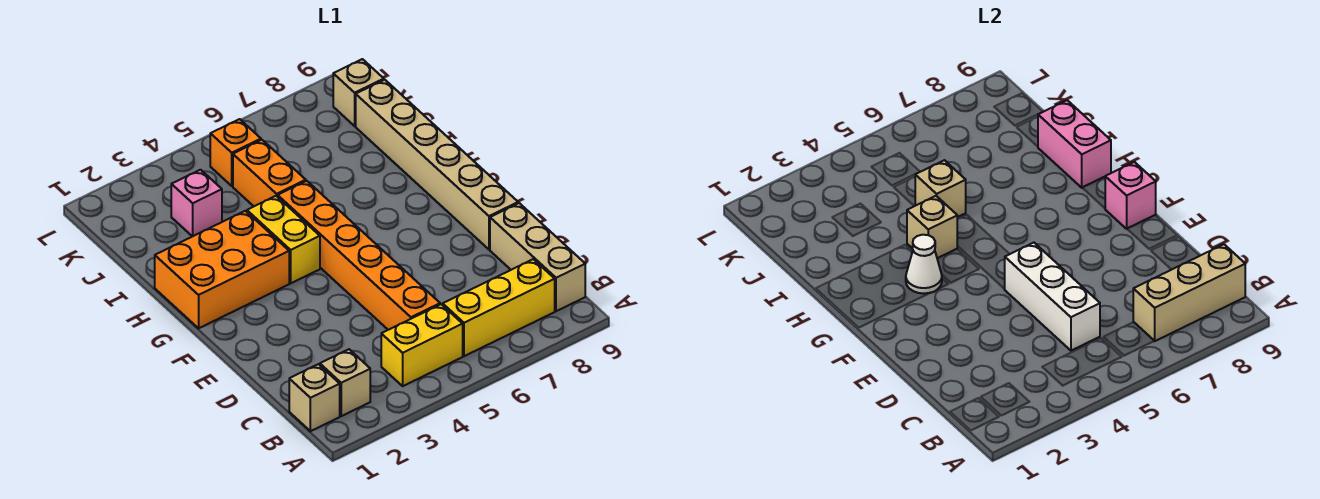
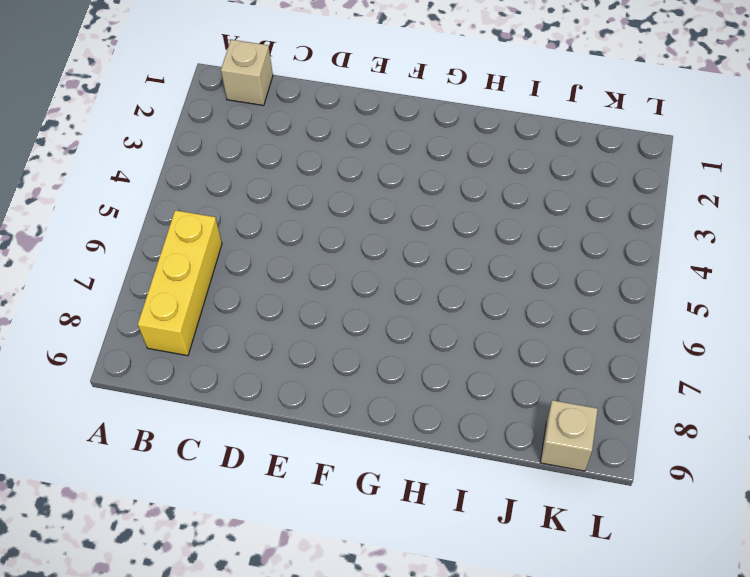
none -> tan 1x1 brick [320,349,370,416]
none -> yellow 1x2 brick [381,304,463,386]
none -> tan 1x3 brick [490,203,585,311]

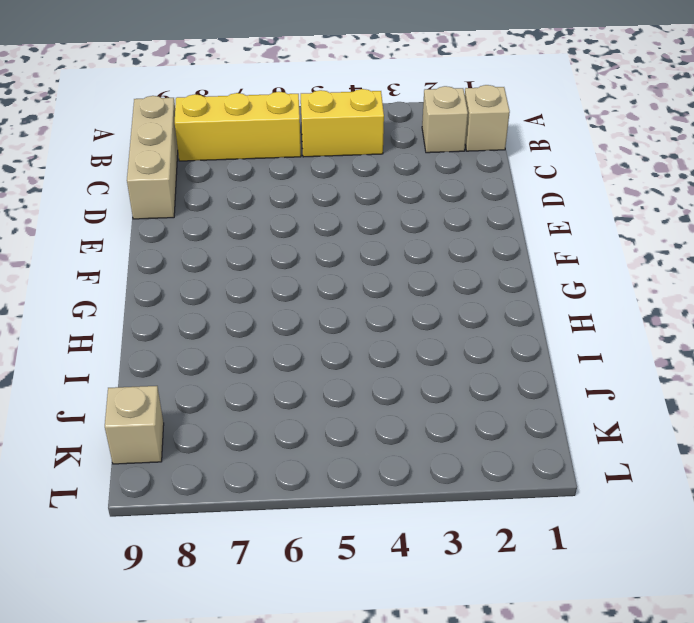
none -> orange 1x6 brick [278,181,440,330]
none -> tan 1x6 brick [356,80,518,249]
none -> orange 2x3 brick [155,211,289,328]

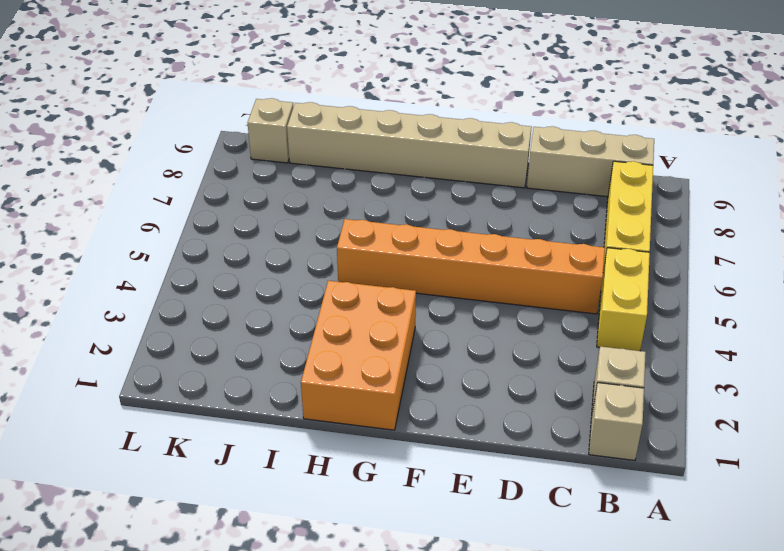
none -> yellow 1x2 brick [247,196,320,283]
none -> orange 1x2 brick [233,140,306,206]
none -> pink 1x1 brick [171,170,222,236]

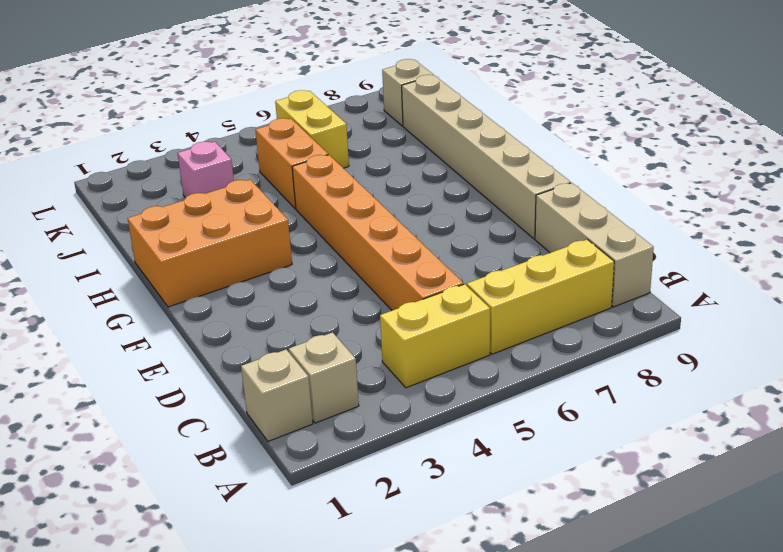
yellow 1x2 brick [275,90,349,168] -> yellow 1x2 brick moved to [247,196,320,283]
none -> orange 1x1 brick [210,119,261,186]
none -> tan 1x3 brick [1133,244,1245,341]
none -> white 1x3 brick [1005,243,1100,351]

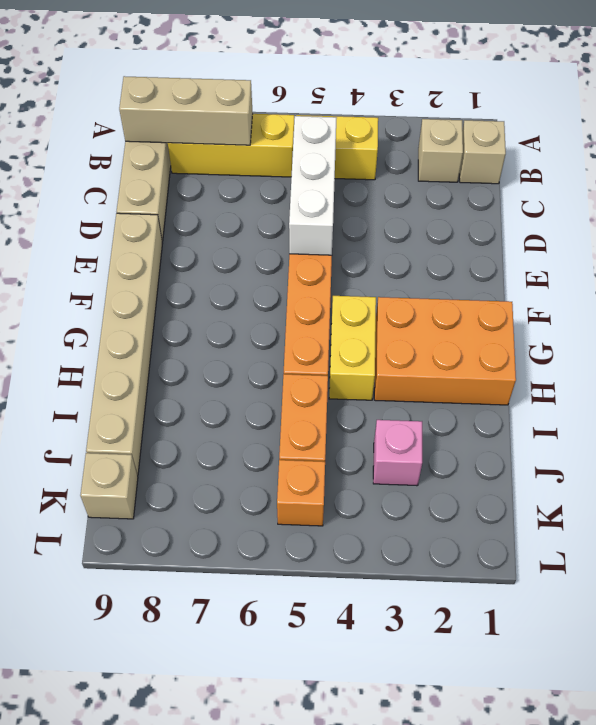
none -> pink 1x1 brick [1105,162,1156,229]
none -> white 1x1 cone [906,235,942,293]
none -> tan 1x1 brick [907,196,957,258]

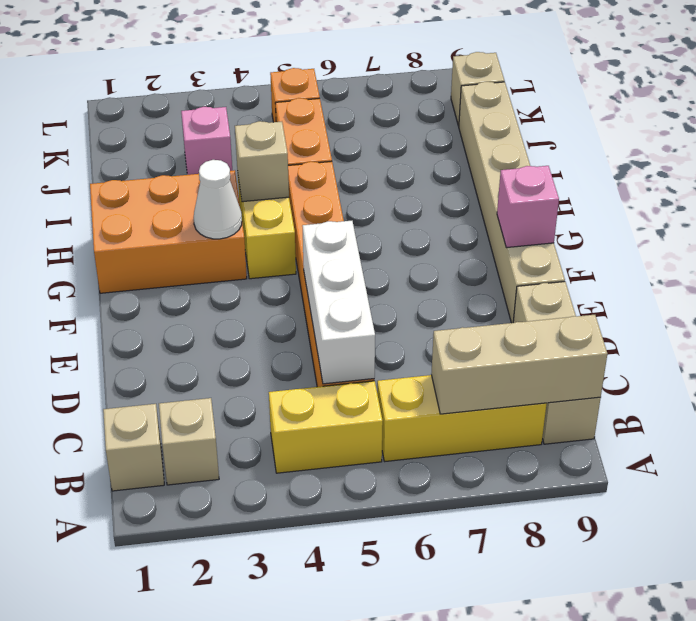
none -> pink 1x2 brick [1038,100,1111,188]
none -> tan 1x1 brick [915,160,966,217]

